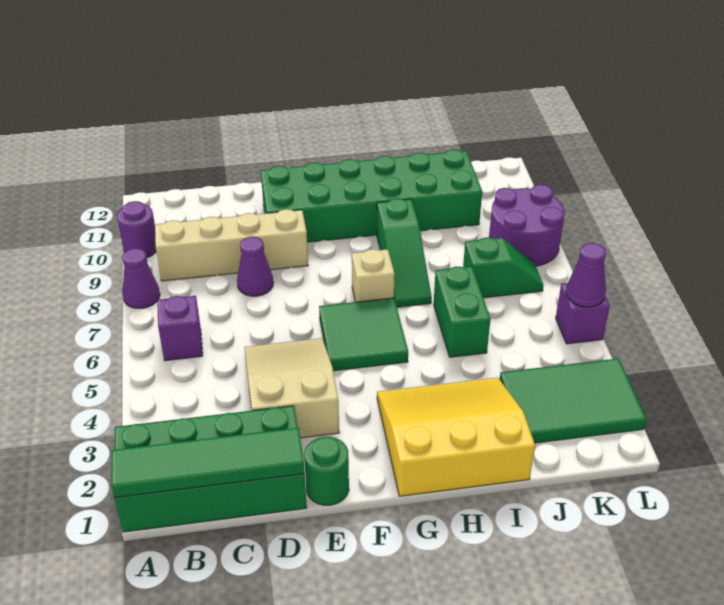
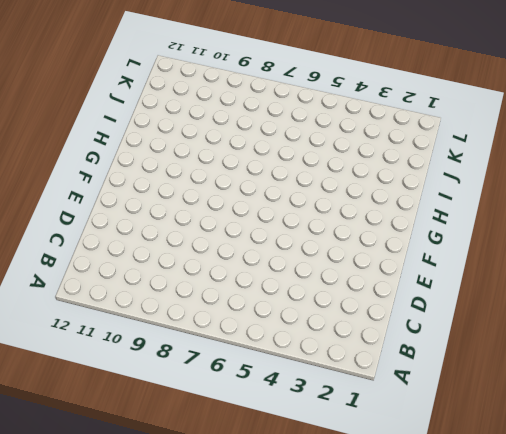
none -> green 2x4 brick [115,406,307,532]
none -> purple 1x1 cone [122,248,160,308]
none -> purple 1x1 round brick [117,201,156,258]

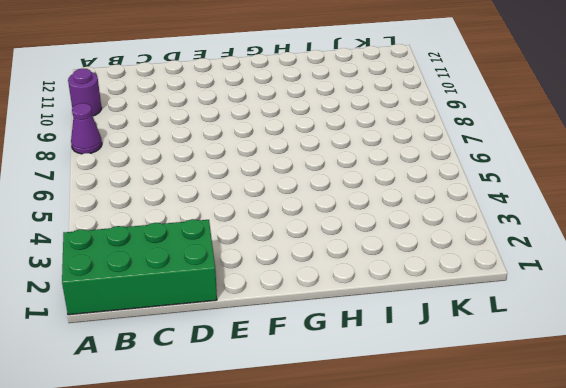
none -> purple 1x1 brick [157,296,203,361]
none -> tan 1x4 brick [155,209,308,281]
none -> tan 2x3 slope [245,338,339,438]

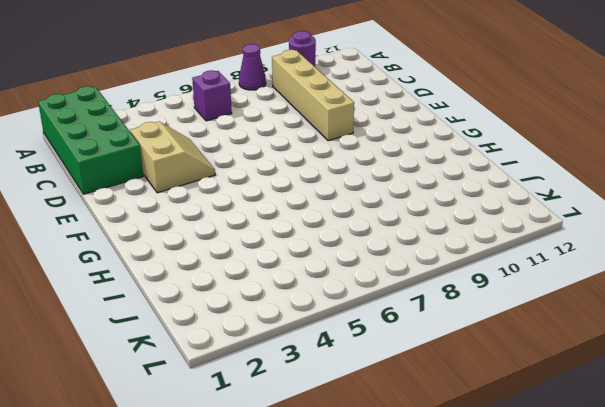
tan 2x2 slope [130,122,215,193] -> tan 2x3 slope [245,338,339,438]
none -> purple 1x1 cone [237,237,273,296]
none -> green 1x1 round brick [304,437,349,505]
none -> green 2x6 brick [261,150,482,242]

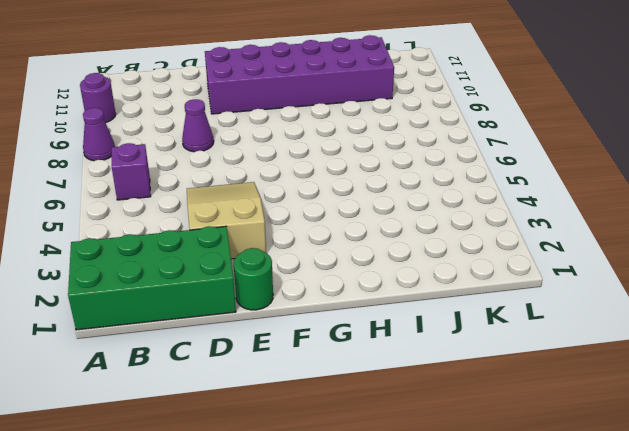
purple 2x6 brick [205,35,394,114] -> green 2x6 brick [261,150,482,242]
none -> tan 1x4 brick [155,209,308,281]
none -> green 2x2 tile [319,298,408,371]
none -> yellow 3x3 slope [377,377,535,496]

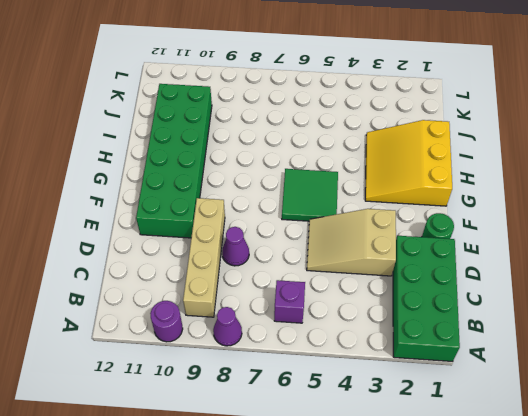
none -> tan 1x1 brick [352,249,395,302]
none -> green 1x3 slope [377,199,432,307]
none -> green 1x2 brick [434,266,491,357]

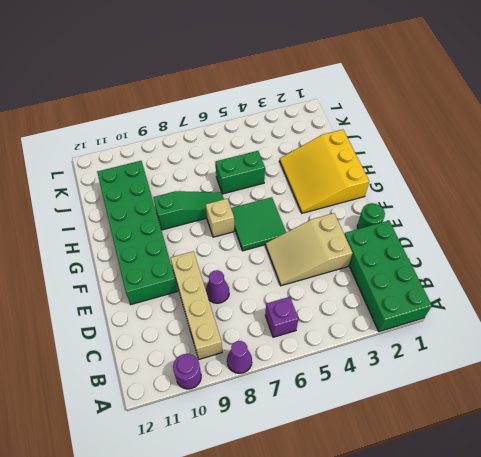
none -> green 2x3 tile [500,358,646,443]
none -> green 1x2 slope [463,238,543,298]
none -> purple 2x2 round brick [489,184,565,266]

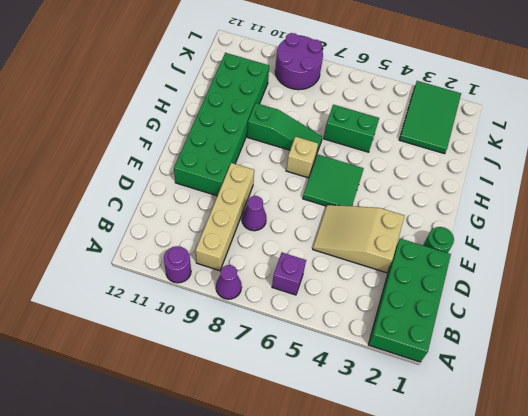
none -> yellow 3x3 slope [377,377,535,496]
none -> green 1x2 slope [463,238,543,298]
none -> purple 1x1 brick [556,283,610,344]

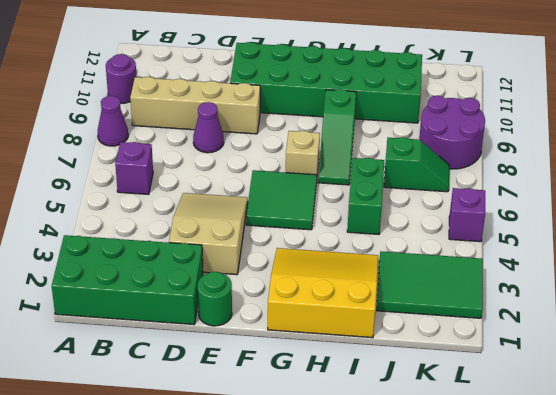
none -> green 1x4 tile [111,428,305,498]
none -> purple 1x1 cone [566,243,606,307]

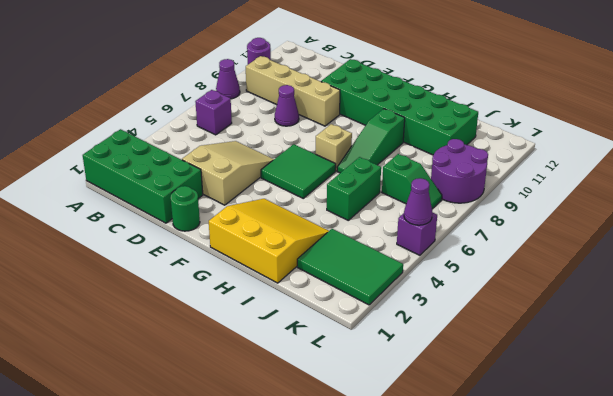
none -> green 1x4 tile [111,428,305,498]

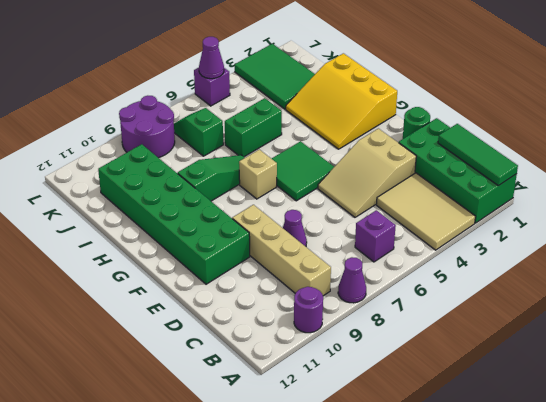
green 1x3 tile [438,124,518,186] -> green 1x4 tile [111,428,305,498]
tan 2x3 tile [376,173,476,250] -> none

